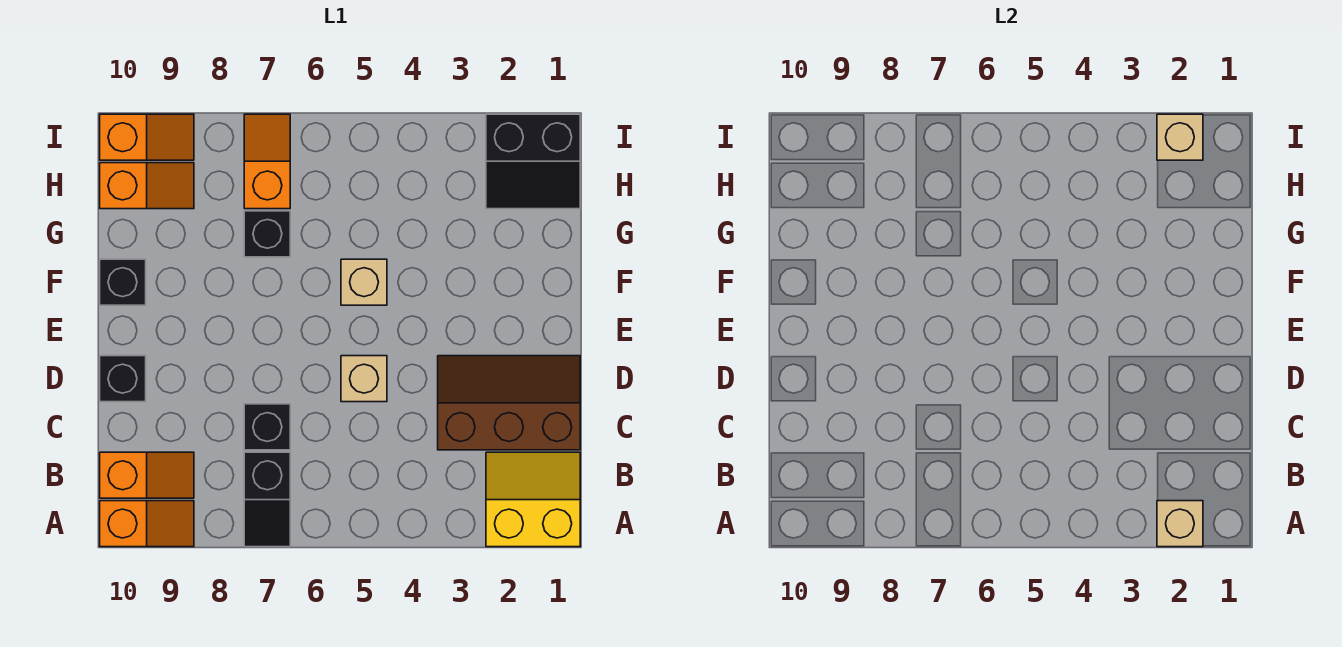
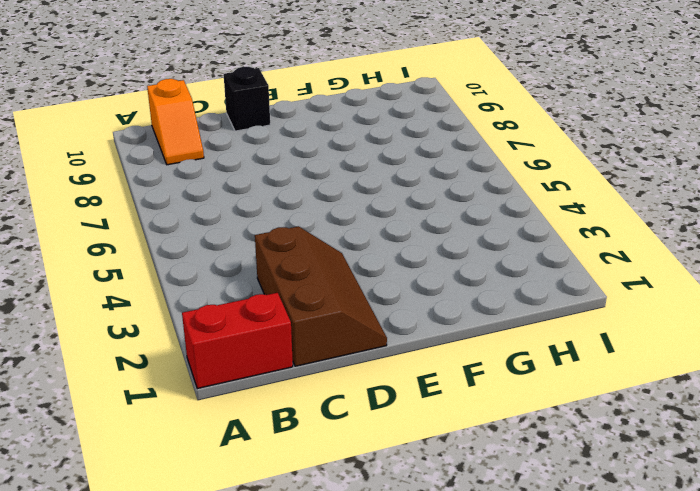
red 1x2 brick [182,293,293,389] -> yellow 2x2 slope [486,452,580,547]
none -> black 1x2 slope [244,452,290,547]
none -> orange 1x2 slope [100,501,194,547]
none -> black 1x1 brick [244,404,290,450]

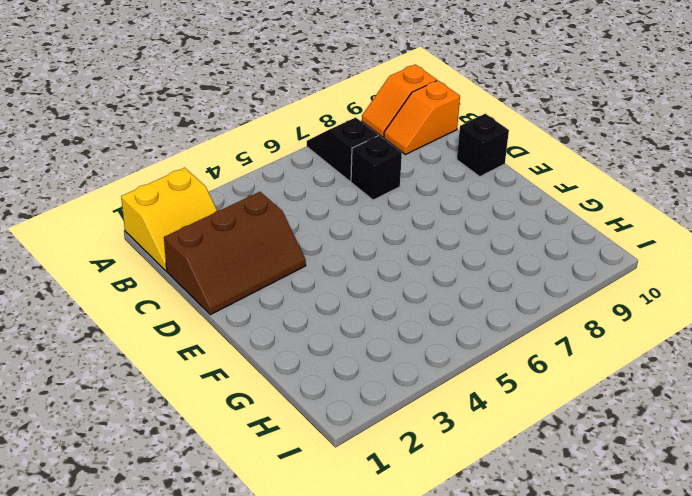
none -> tan 1x1 brick [341,356,387,402]
none -> tan 1x1 brick [341,259,387,305]
none -> black 1x1 brick [100,259,146,305]

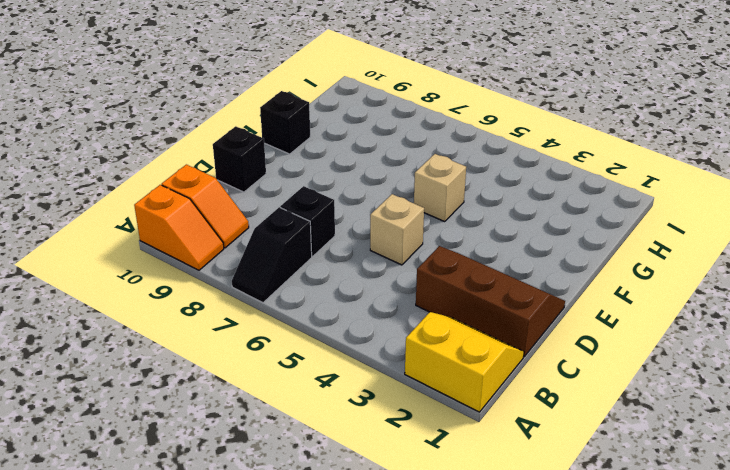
none -> black 1x1 brick [244,211,290,257]
none -> black 2x2 slope [486,114,580,209]
none -> orange 1x2 slope [244,114,290,209]

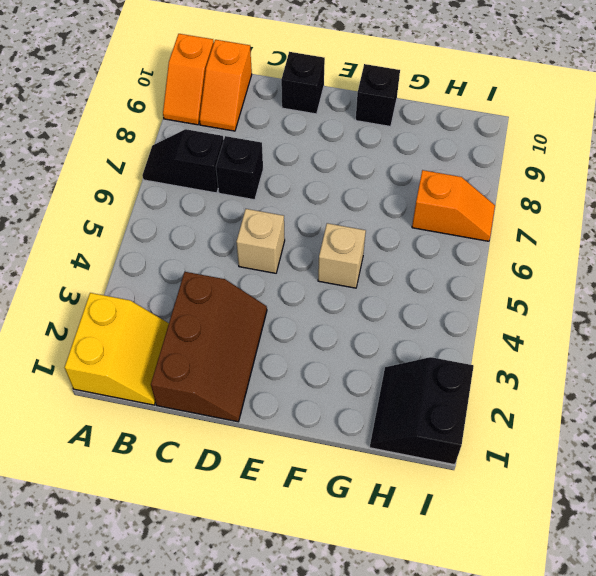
none -> black 1x1 brick [244,211,290,257]
none -> orange 1x2 slope [100,163,194,209]
none -> orange 1x2 slope [100,114,194,160]

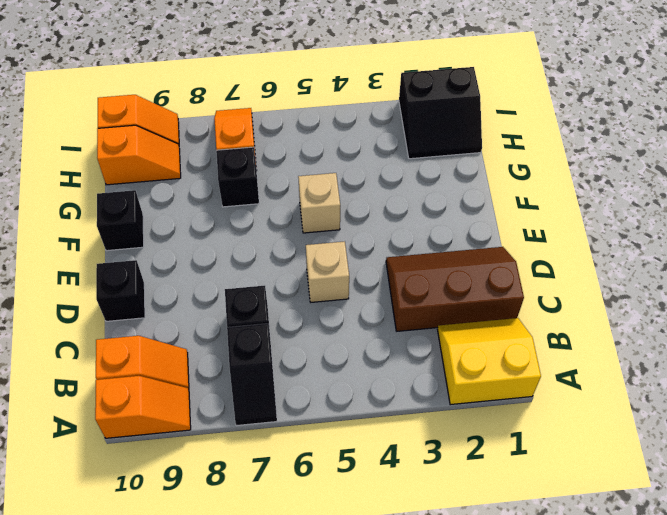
none -> tan 1x1 brick [1157,501,1203,547]
none -> tan 1x1 brick [1157,114,1203,160]

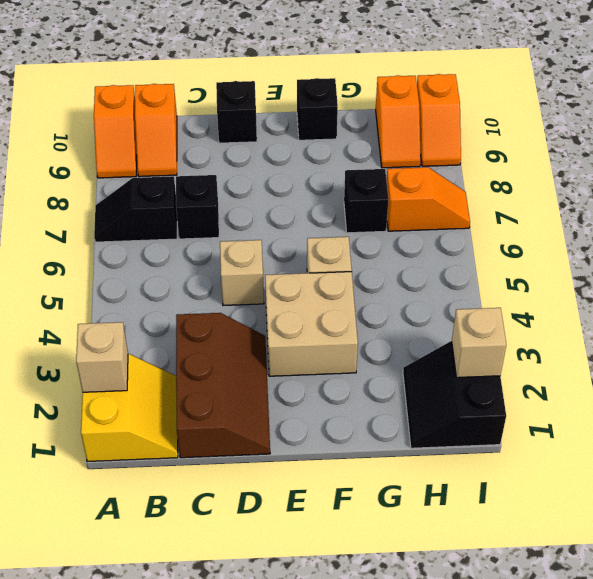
tan 2x2 brick [265,272,358,376] -> none

